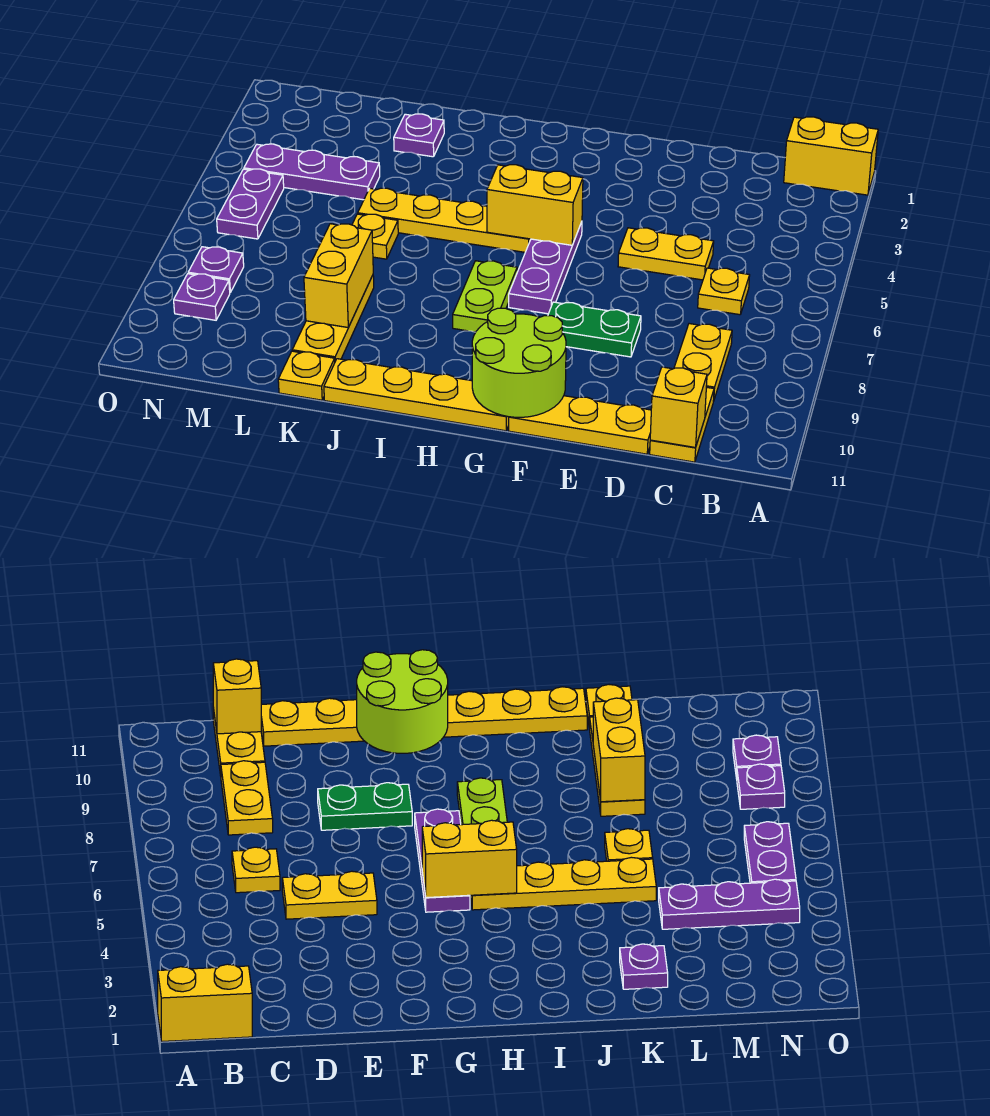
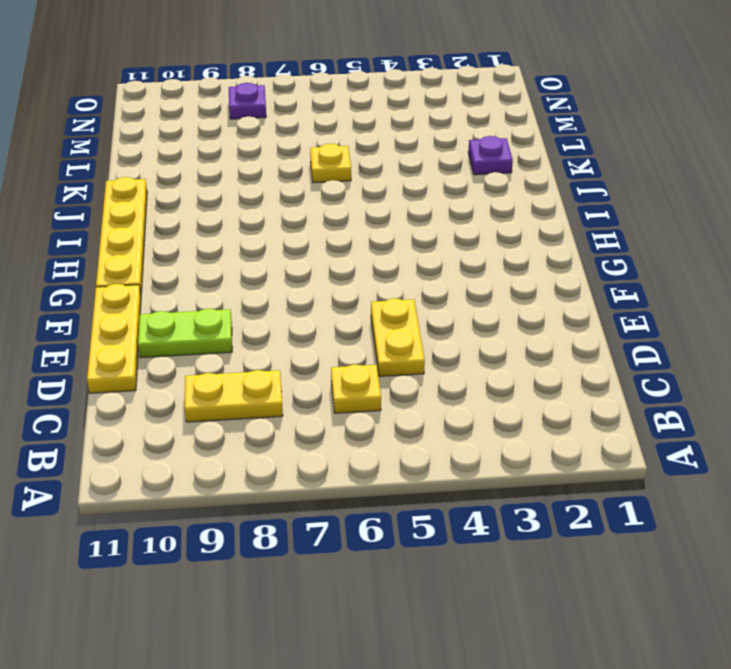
lime 1x2 plate [138,309,232,358] -> lime 1x2 plate moved to [453,261,517,332]
none -> yellow 1x2 brick [784,117,878,195]
none -> yellow 1x2 plate [650,387,714,462]
none -> green 1x2 plate [548,302,641,357]

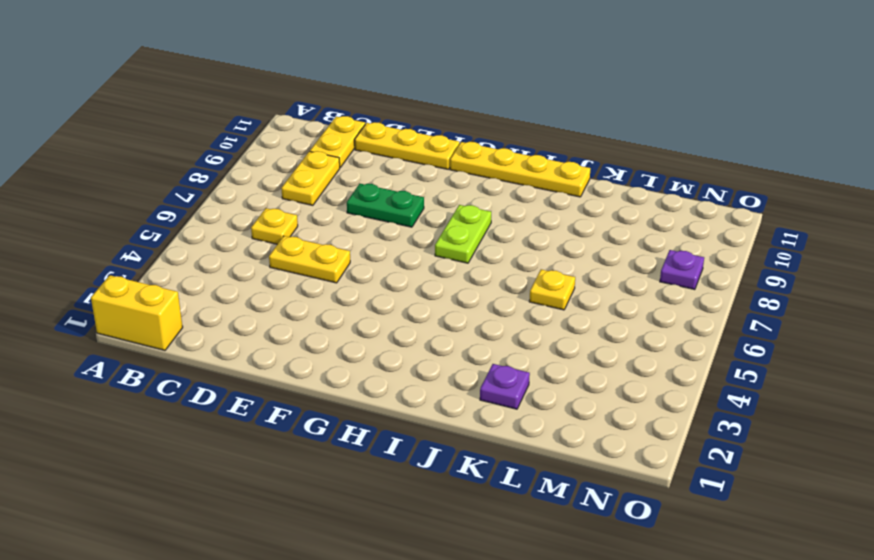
none -> purple 1x3 plate [509,222,582,314]
none -> yellow 1x4 plate [358,188,531,252]
none -> yellow 1x3 plate [292,275,374,361]

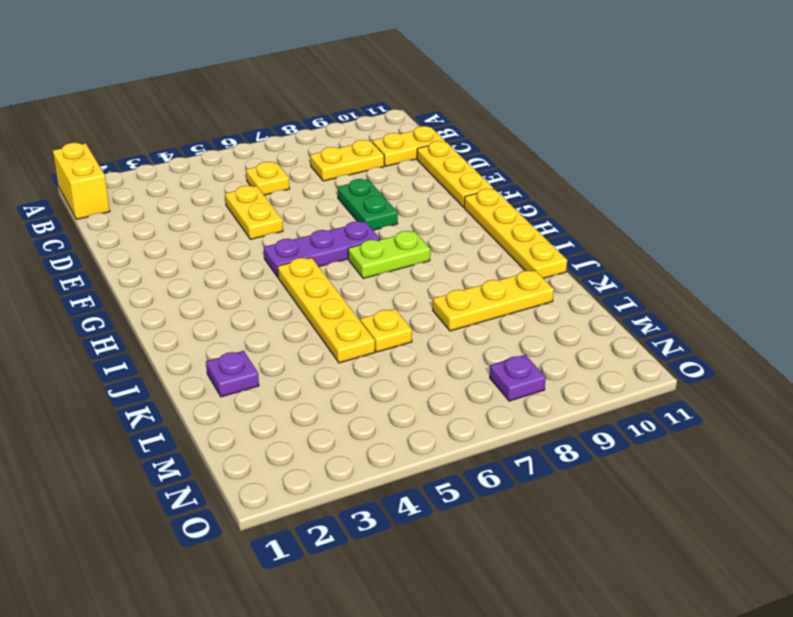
none -> yellow 1x1 plate [278,351,335,400]
none -> purple 1x3 plate [244,144,380,200]
none -> purple 1x2 plate [217,169,284,239]

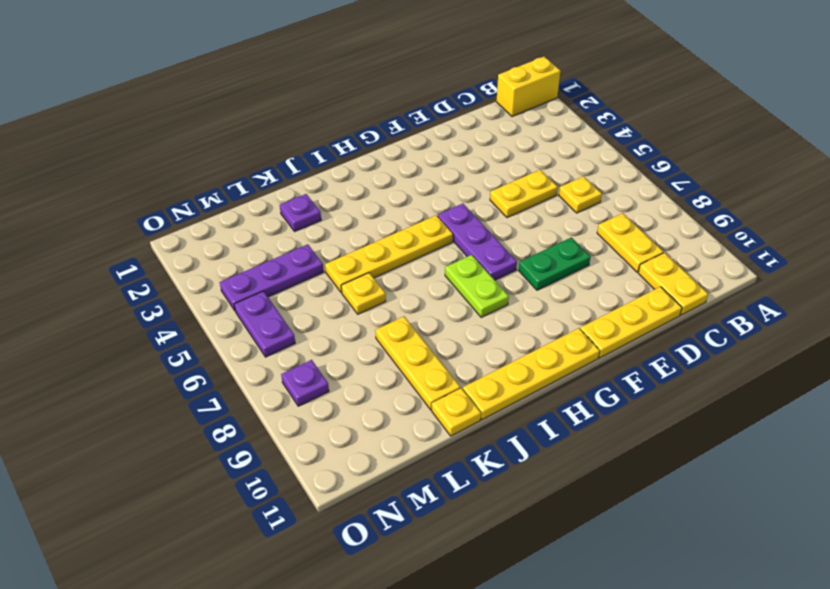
none -> purple 1x1 plate [174,274,230,320]
none -> yellow 1x1 brick [650,367,707,448]
none -> lime 2x2 round brick [472,308,566,417]

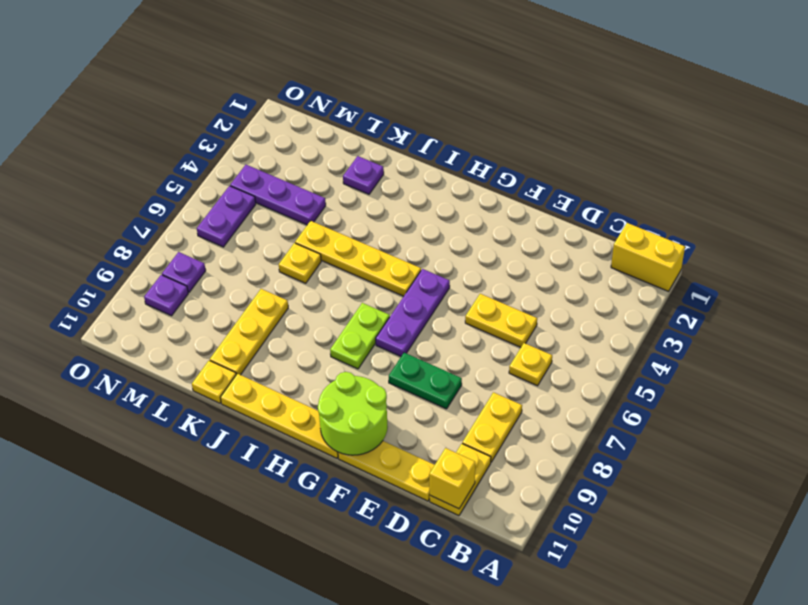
none -> yellow 1x2 brick [487,165,583,245]
none -> yellow 1x2 brick [304,224,373,327]

